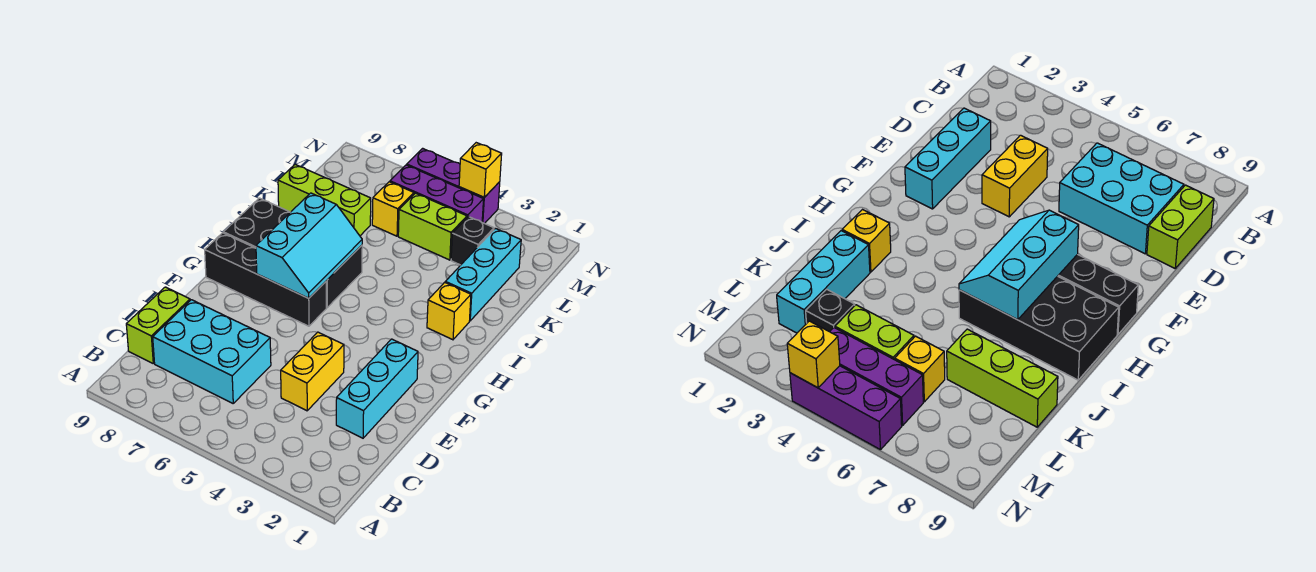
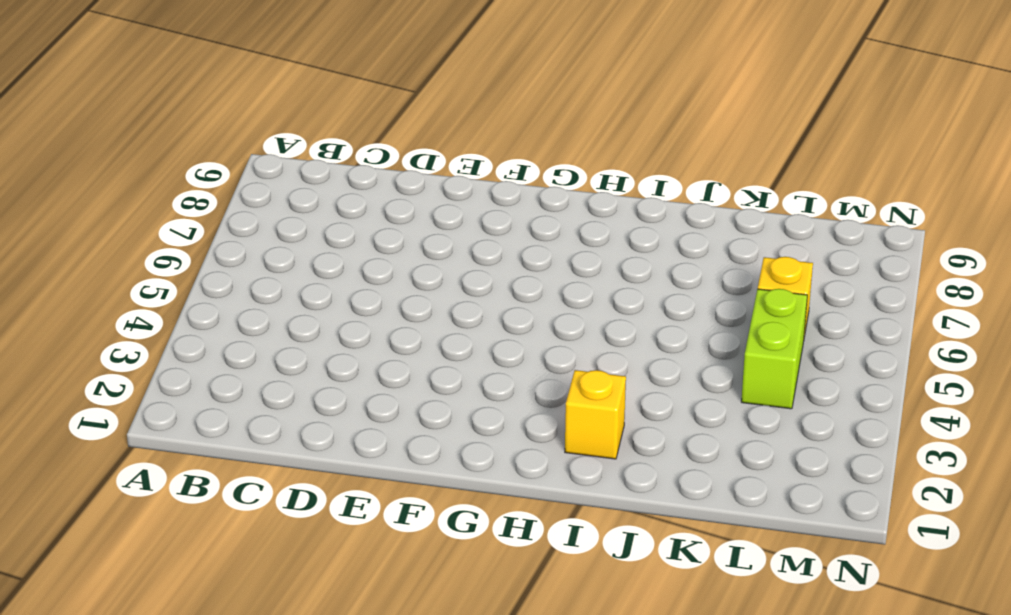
none -> cyan 2x3 brick [153,300,271,403]
none -> lime 1x2 brick [126,287,190,363]
none -> cyan 1x3 brick [336,339,418,438]

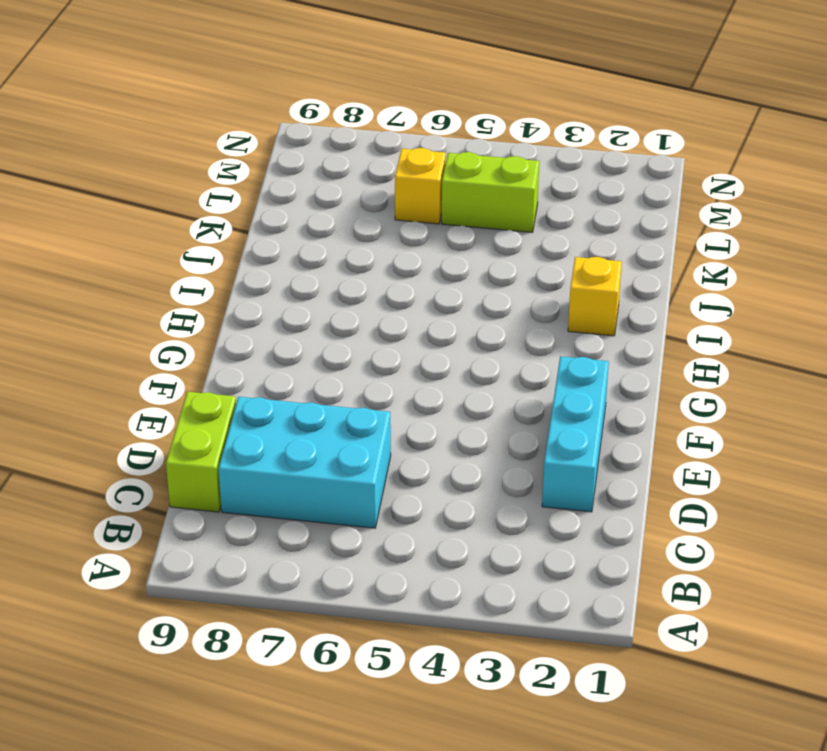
none -> yellow 1x2 brick [281,332,344,411]
none -> black 1x4 brick [205,233,326,326]
none -> black 2x4 brick [223,198,362,308]

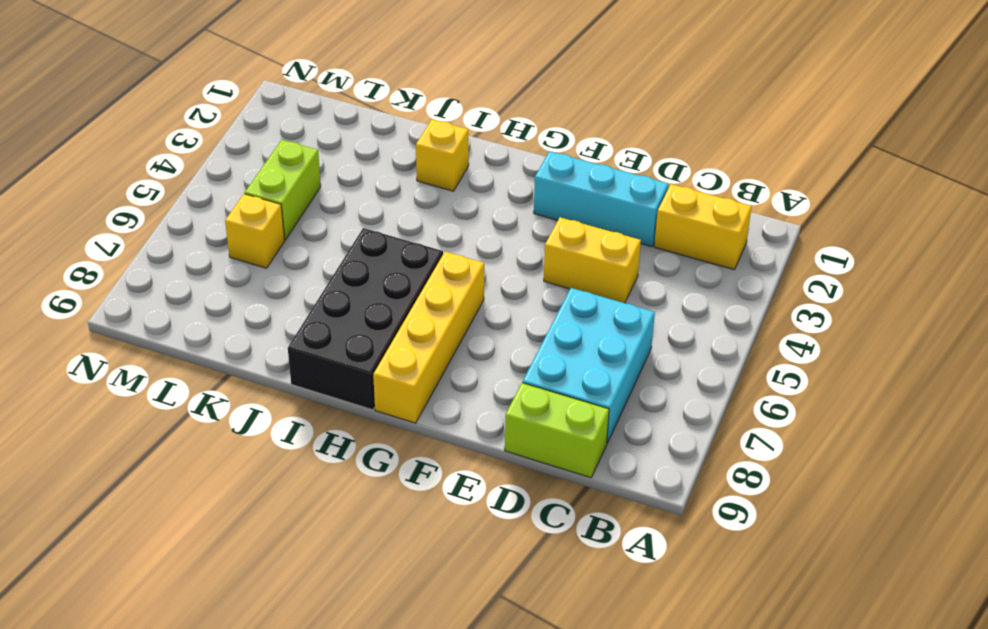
yellow 1x2 brick [654,184,752,270] -> none
yellow 1x4 brick [373,252,484,423] -> black 1x4 brick [205,233,326,326]
none -> cyan 1x3 brick [445,228,521,321]
none -> lime 1x3 brick [278,165,371,236]
none -> black 1x1 brick [451,217,494,265]

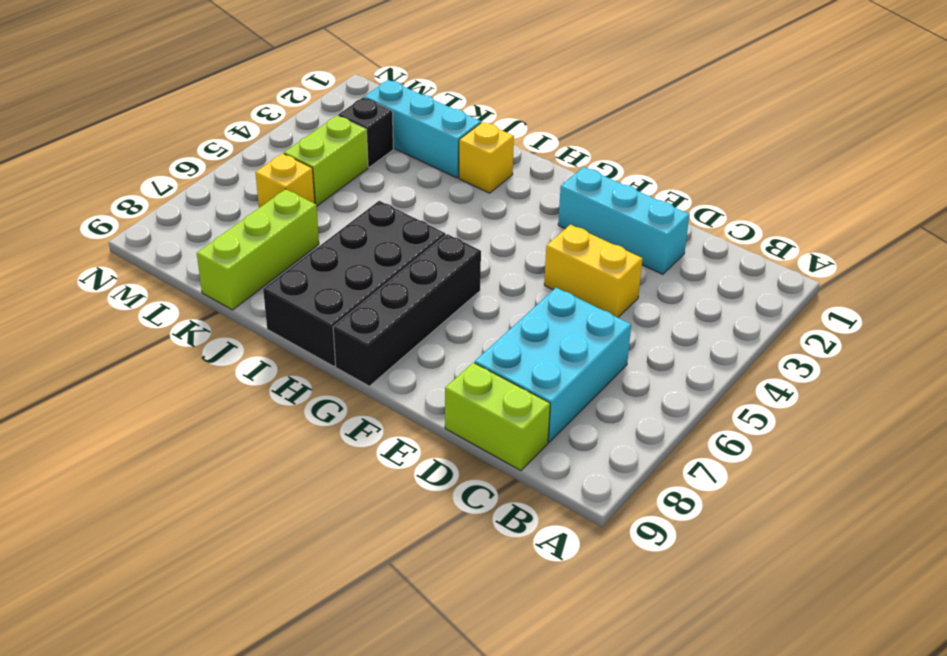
none -> purple 1x3 brick [390,165,484,222]
none -> purple 1x3 brick [407,148,500,224]
none -> cyan 2x3 slope [256,193,362,298]

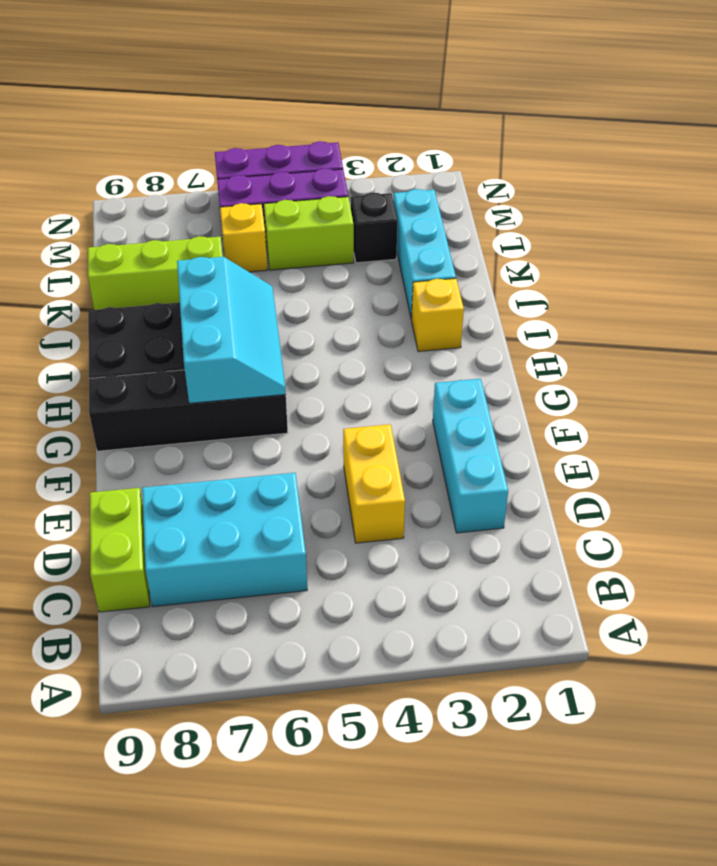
none -> yellow 1x1 brick [459,143,502,197]

